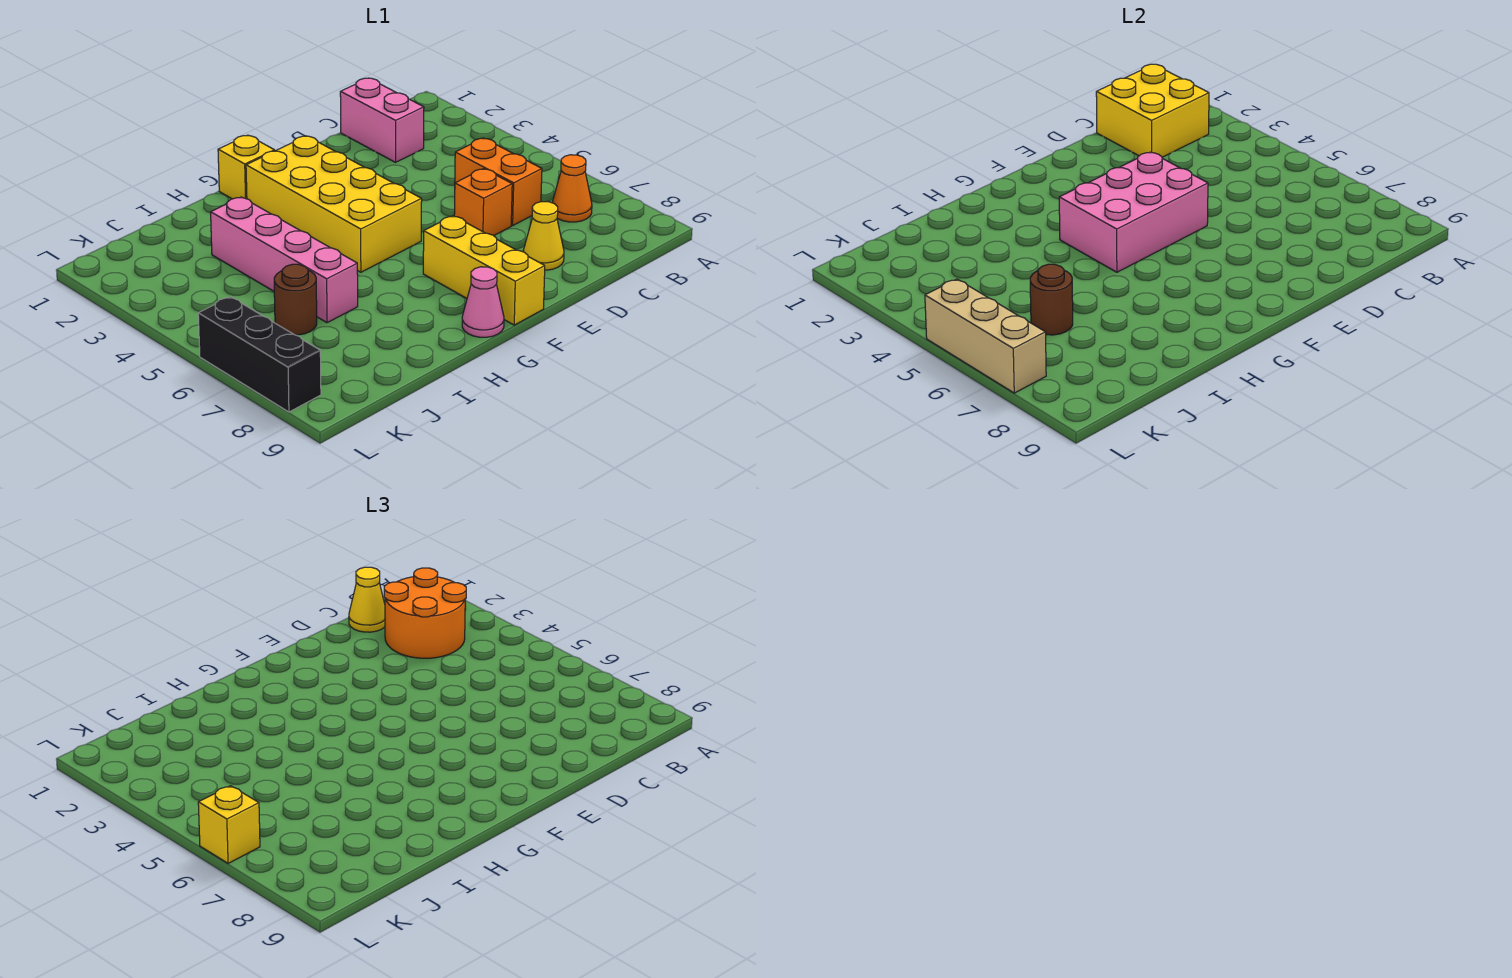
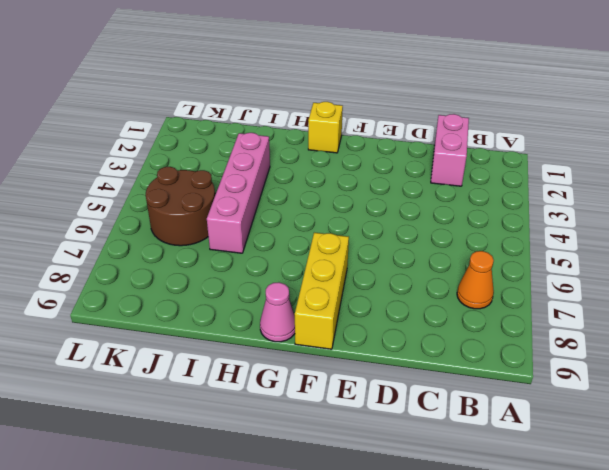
brown 2x2 round brick [146,167,215,246] -> brown 1x1 round brick [274,264,317,335]
none -> orange 1x2 brick [455,138,542,226]
none -> orange 1x1 brick [454,169,512,236]
none -> yellow 1x1 cone [523,202,564,270]

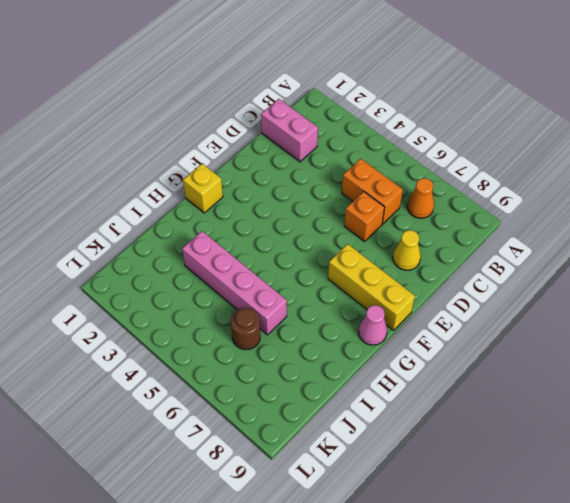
none -> yellow 2x4 brick [246,136,422,272]
none -> black 1x3 brick [198,297,321,412]
none -> yellow 2x2 brick [1096,64,1209,157]

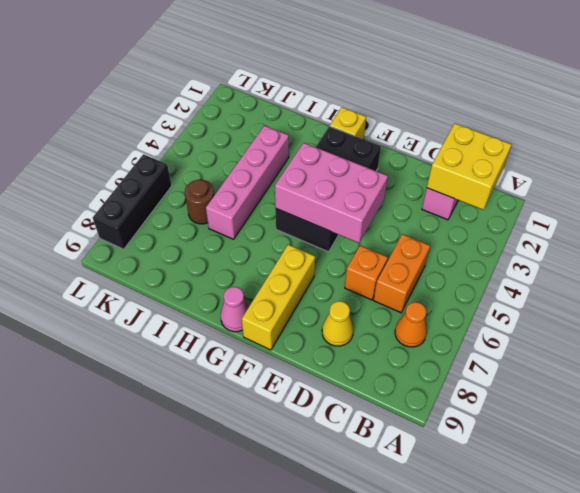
black 2x4 brick [275,126,381,252] -> yellow 2x4 brick [246,136,422,272]
none -> brown 1x1 round brick [1030,264,1073,335]
none -> tan 1x3 brick [925,279,1046,393]
none -> orange 2x2 round brick [384,568,466,658]

